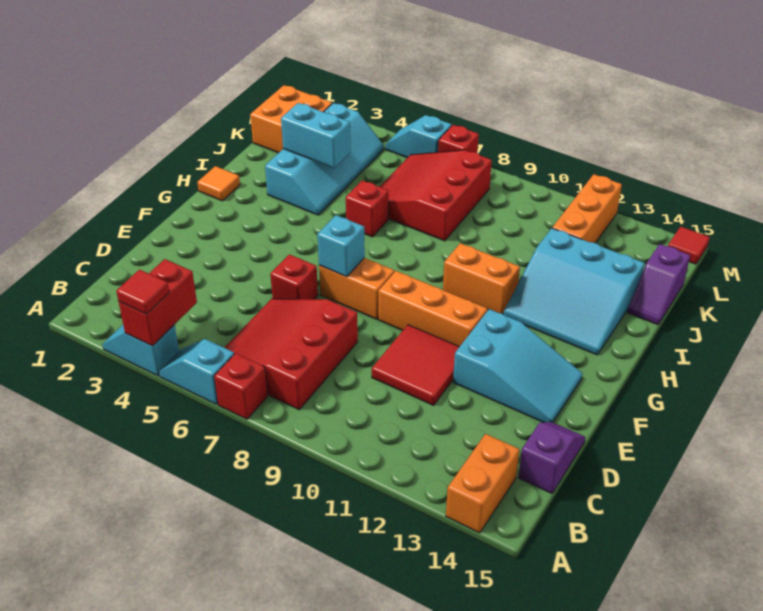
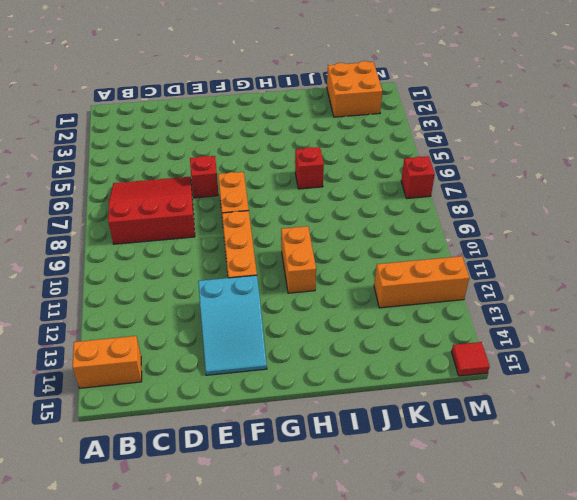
none -> cyan 1x2 slope [102,325,179,376]
none -> cyan 1x2 slope [159,339,234,404]
none -> red 1x1 brick [214,353,268,419]

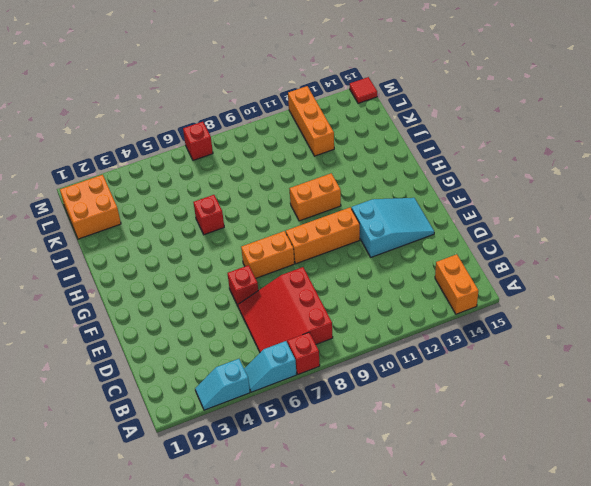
none -> purple 1x2 slope [518,422,585,493]
none -> red 2x2 tile [372,325,459,405]
none -> orange 1x1 tile [197,166,240,201]

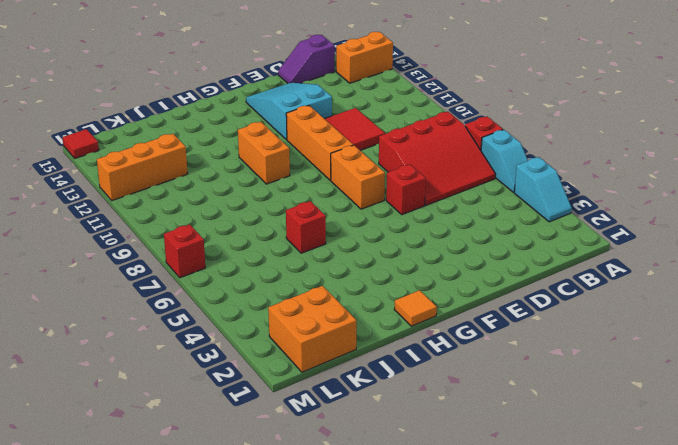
none -> cyan 3x3 slope [503,228,645,355]
none -> cyan 2x4 slope [265,103,383,215]
none -> red 3x3 slope [380,150,492,241]

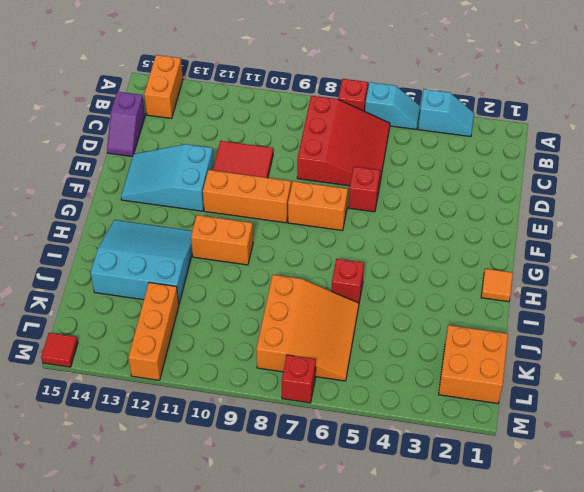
orange 3x3 slope [256,275,359,381] -> red 3x3 slope [380,150,492,241]
none -> cyan 2x4 slope [265,103,383,215]
none -> purple 1x2 slope [628,244,690,325]
none -> cyan 1x2 slope [385,115,452,158]

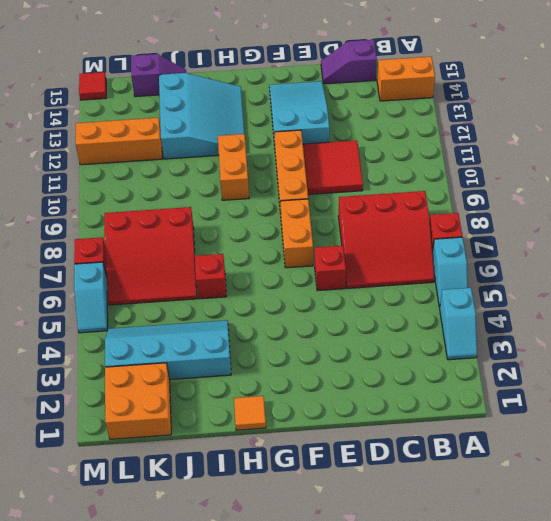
none -> red 1x2 brick [119,259,197,346]
none -> cyan 1x1 brick [317,215,365,277]
none -> cyan 1x2 brick [281,103,351,168]

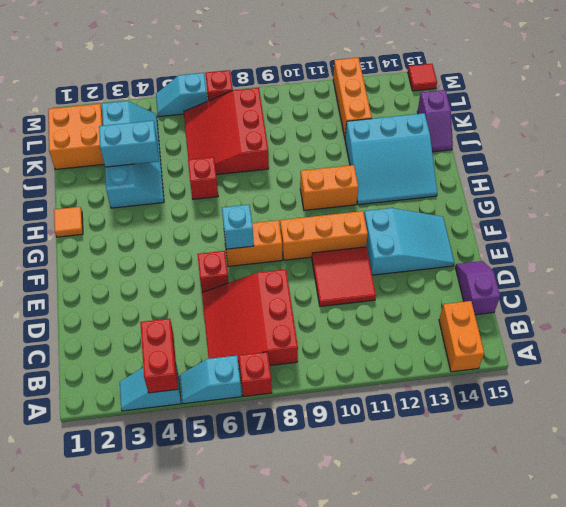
none -> red 1x1 tile [116,270,169,314]

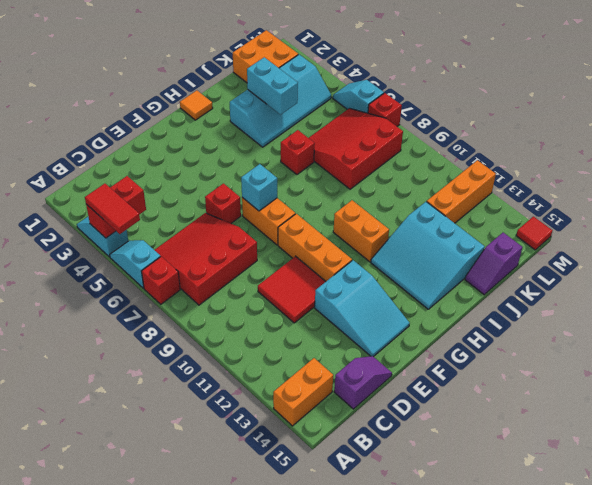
red 1x2 tile [85,184,140,234] -> red 1x1 tile [116,270,169,314]

